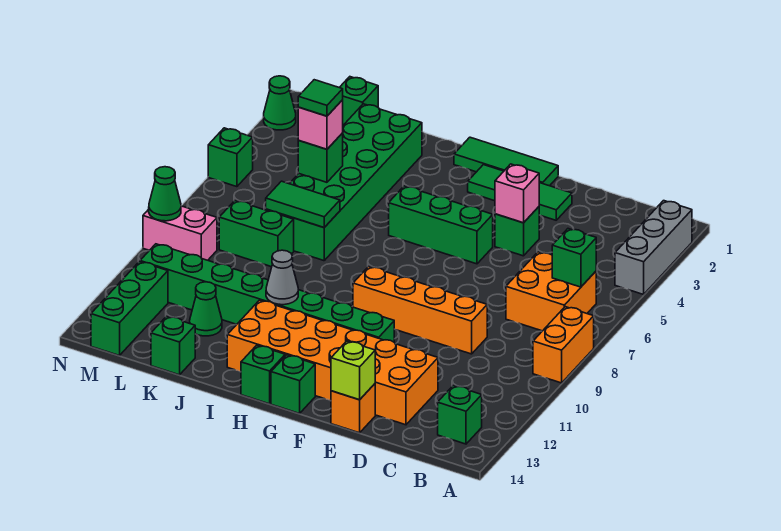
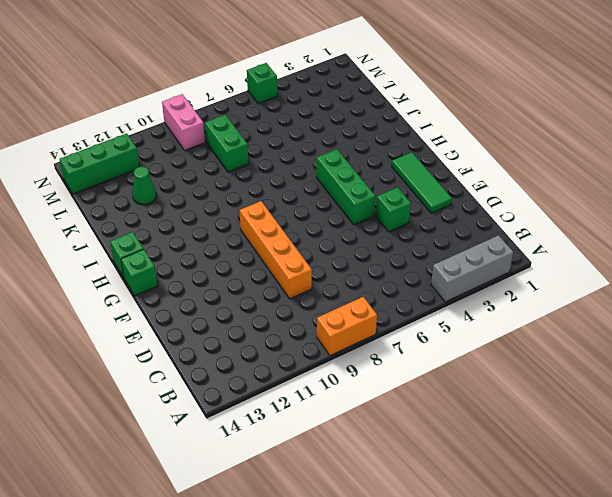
none -> orange 2x2 brick [506,252,596,331]
none -> green 1x1 brick [438,385,482,444]
none -> orange 2x6 brick [227,300,438,425]
none -> orange 1x1 brick [331,384,375,433]

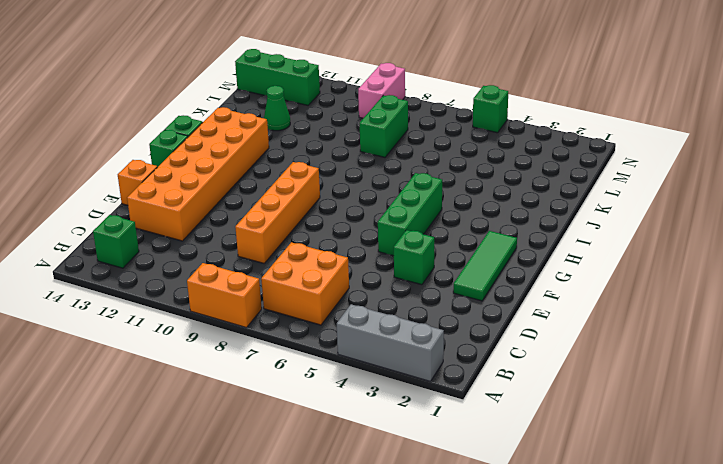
none -> green 1x3 tile [454,137,558,186]
none -> green 1x8 brick [140,244,394,342]
none -> green 2x6 brick [266,104,422,261]
none -> green 1x1 brick [151,316,195,375]

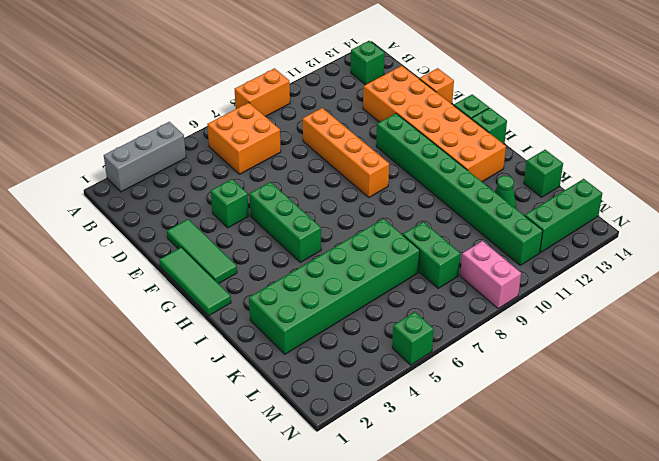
none -> green 1x1 brick [339,77,378,125]
none -> green 1x1 cone [264,76,296,130]
none -> green 1x1 brick [552,229,596,287]
none -> pink 1x1 brick [495,164,539,223]

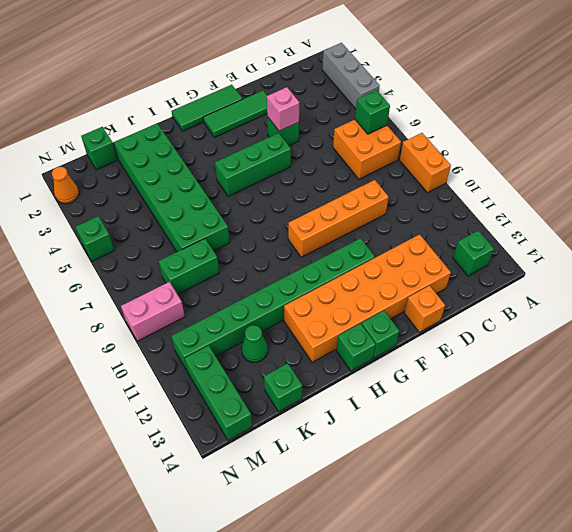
orange 1x1 cone [52,167,79,204] -> green 1x1 cone [264,76,296,130]
none -> lime 1x1 brick [331,341,375,400]
none -> grey 1x1 cone [266,250,298,305]
none -> green 1x2 tile [266,181,340,227]
none -> green 1x1 brick [298,133,343,182]

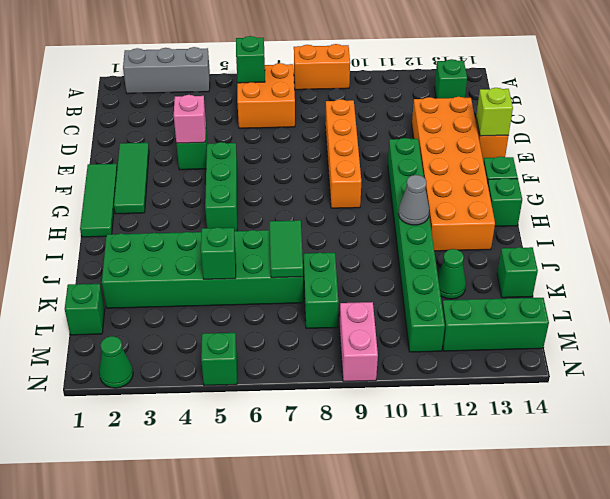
none -> green 1x1 cone [149,167,181,221]
none -> pink 1x1 brick [298,100,343,149]
none -> green 1x1 tile [298,80,343,116]

